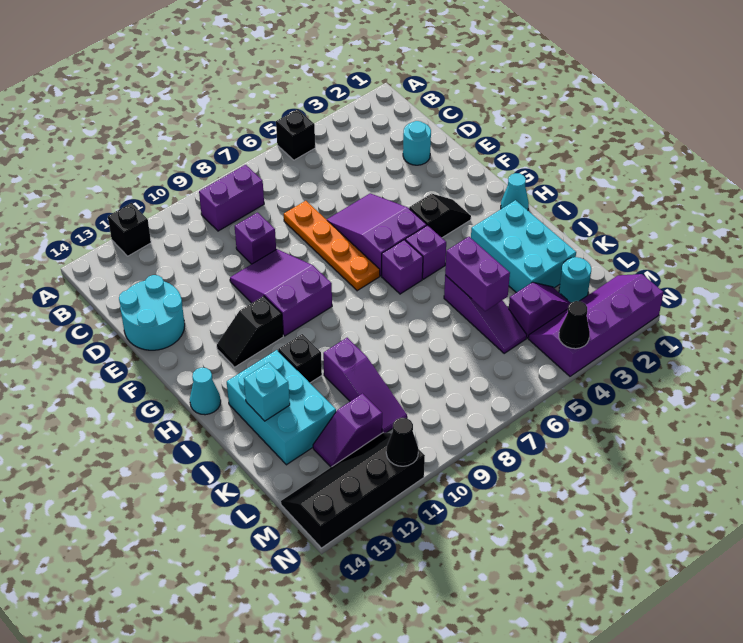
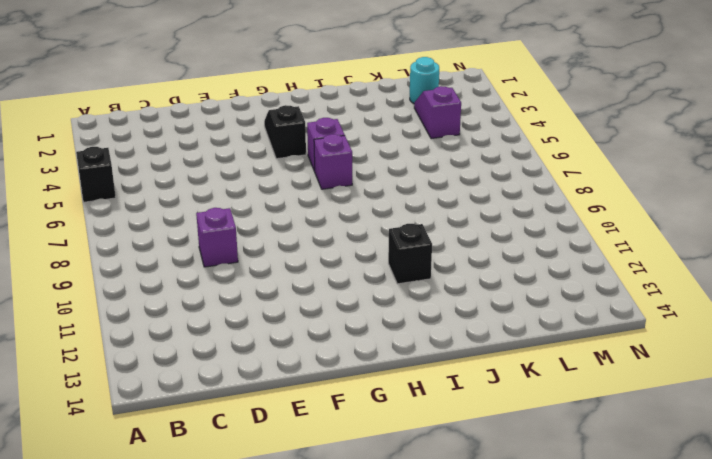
none -> black 1x1 brick [108,203,151,256]
none -> purple 1x2 brick [199,165,264,231]
none -> cyan 1x1 round brick [403,121,431,165]

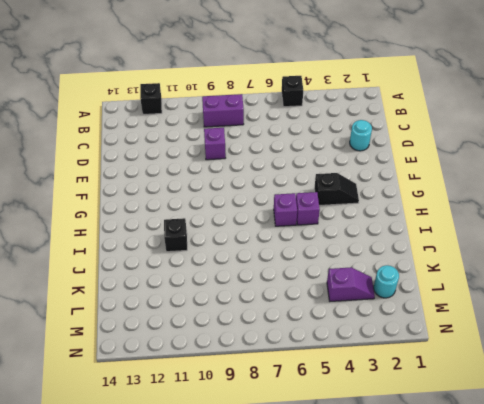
none -> orange 1x4 plate [284,201,380,291]
none -> cyan 2x2 round brick [119,275,185,350]
none -> purple 2x3 slope [326,193,427,276]

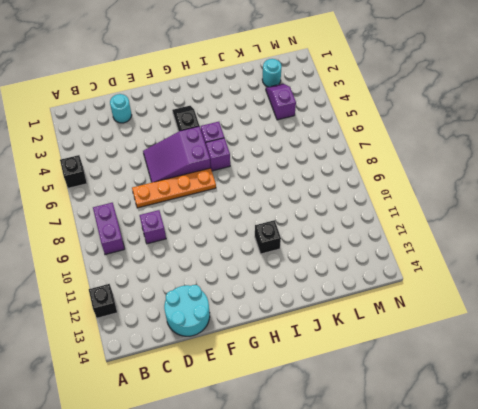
none -> purple 2x3 slope [230,249,332,336]
none -> black 1x2 slope [217,296,283,367]
none -> cyan 1x1 cone [501,173,529,210]

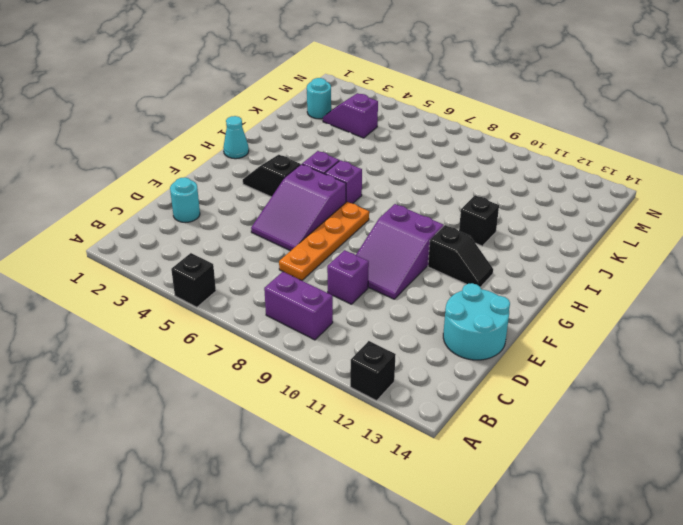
none -> cyan 1x1 cone [190,368,221,415]
none -> cyan 2x3 brick [471,200,576,293]
none -> cyan 2x3 brick [227,350,336,465]

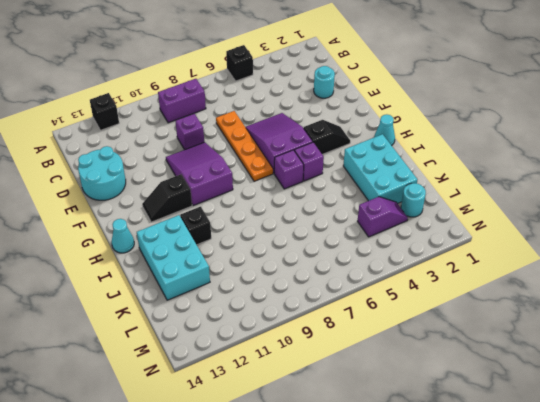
none -> purple 1x3 slope [444,275,527,353]
none -> purple 1x3 slope [323,338,407,433]
none -> purple 1x2 slope [313,394,382,467]

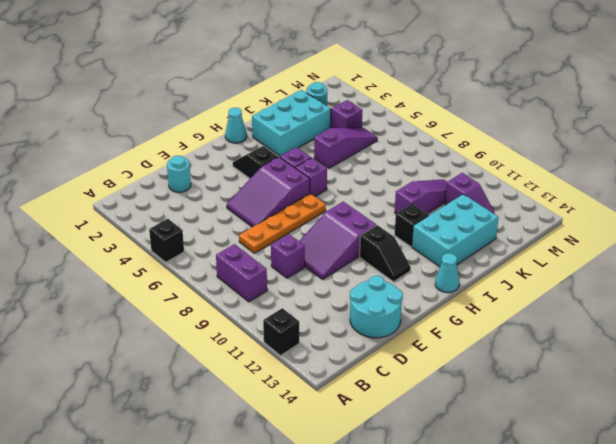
none -> purple 2x4 slope [528,274,663,376]
none -> black 2x4 slope [281,433,425,548]
none -> purple 1x2 brick [445,237,510,311]

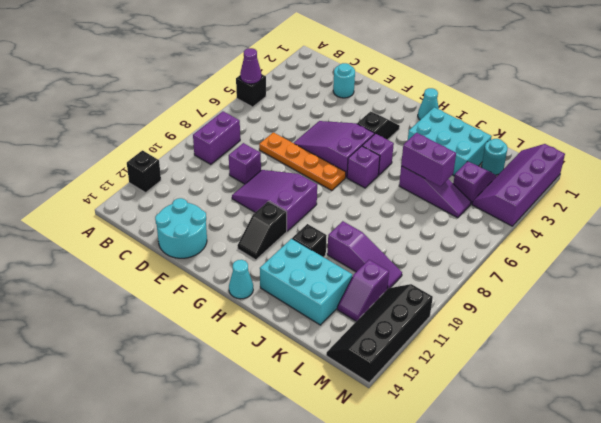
purple 1x1 cone [240,48,262,84] -> none
none -> cyan 1x1 brick [244,363,290,421]
none -> black 1x1 cone [559,301,590,349]
none -> black 1x1 cone [386,418,418,466]

